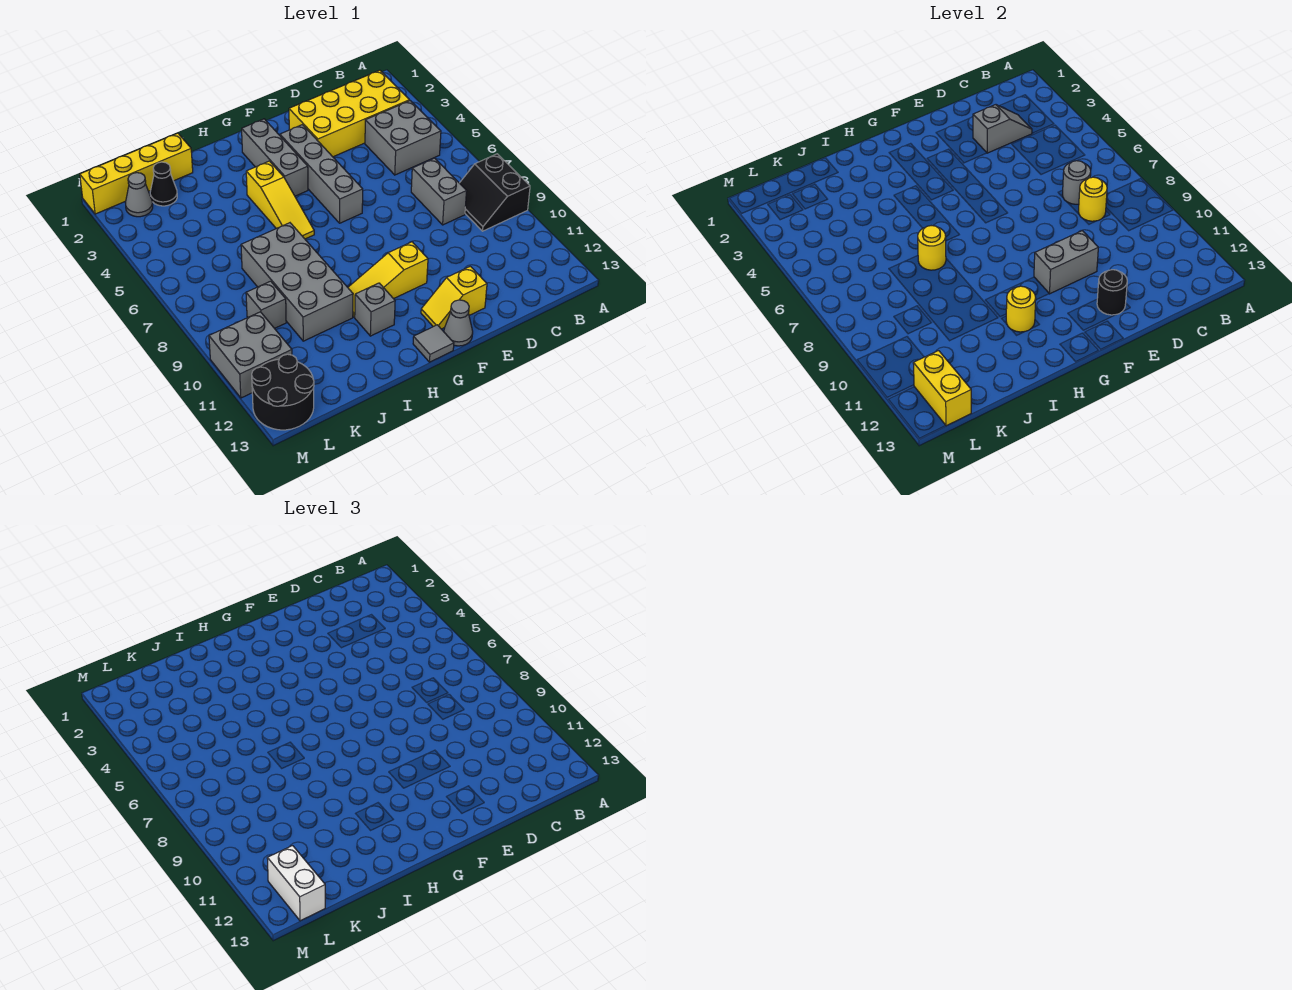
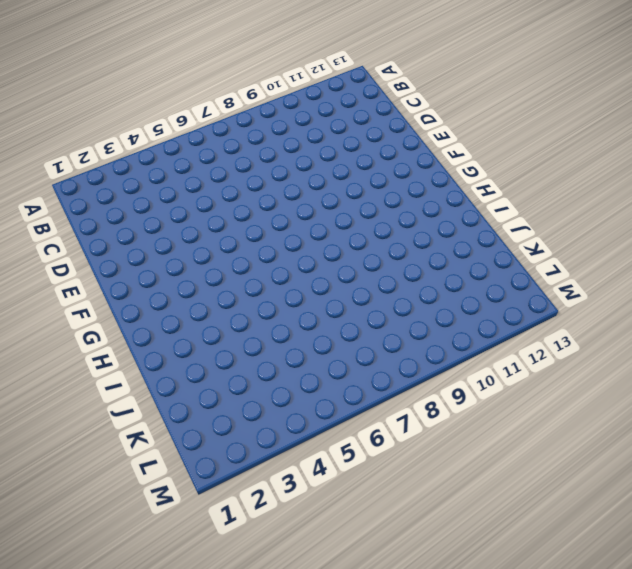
none -> black 2x2 slope [460,154,530,231]
none -> yellow 2x4 brick [289,70,410,157]
none -> grey 2x2 brick [365,101,441,175]

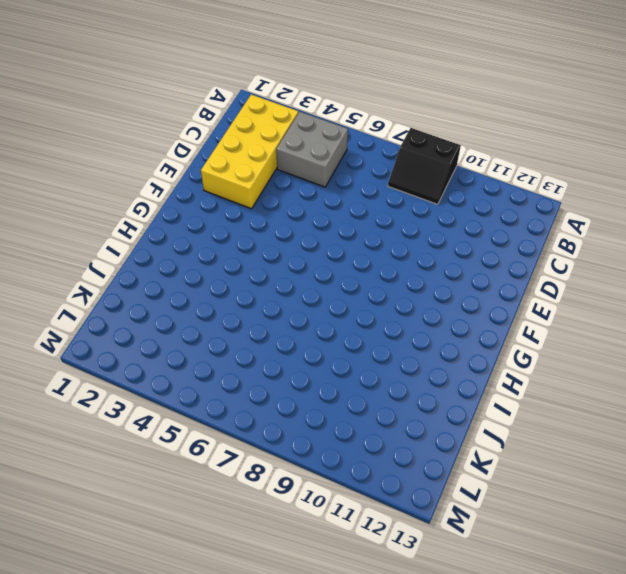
none -> grey 1x2 brick [411,158,467,225]
none -> yellow 1x2 slope [421,266,487,329]
none -> grey 1x4 brick [280,125,363,223]

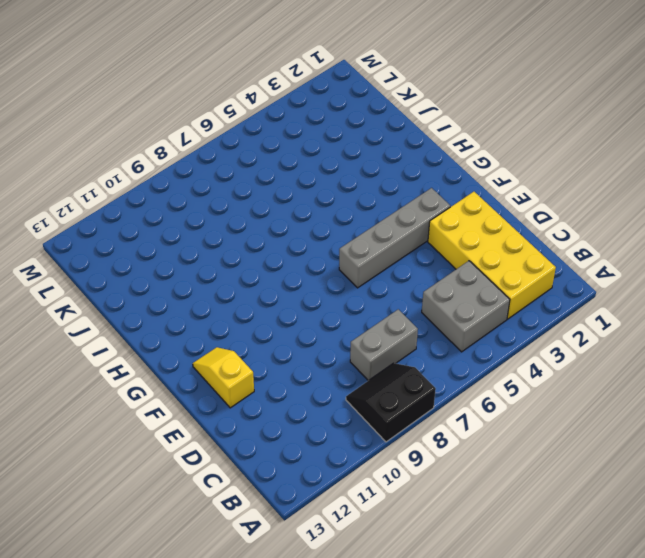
none -> yellow 1x3 slope [348,242,428,317]
none -> grey 1x1 cone [444,300,473,346]
none -> grey 1x3 brick [242,119,308,196]

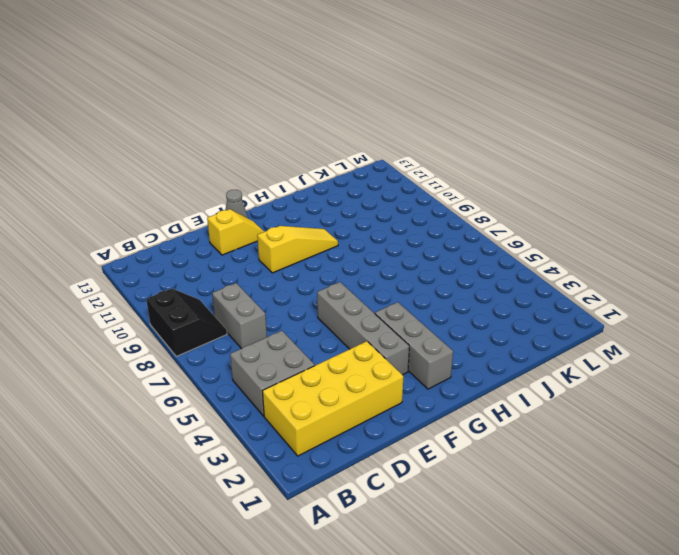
none -> grey 1x1 tile [413,325,454,362]
none -> yellow 1x3 slope [246,161,314,239]
none -> grey 1x1 brick [355,283,395,336]

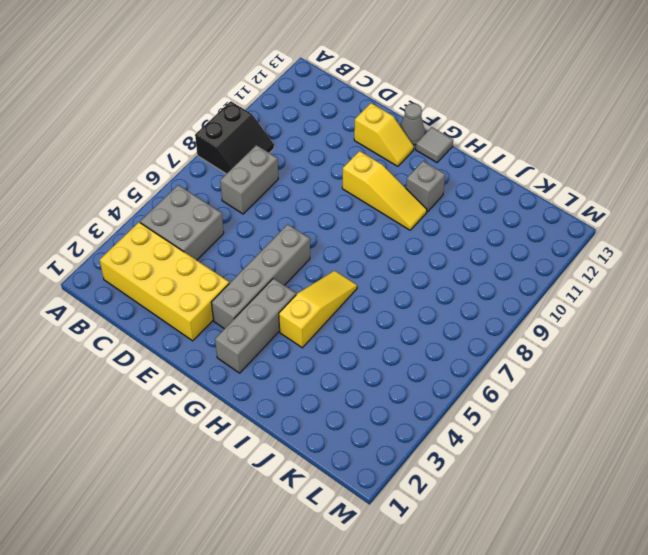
none -> grey 2x4 brick [241,223,353,341]
none -> yellow 1x4 brick [80,133,193,214]
none -> black 1x1 cone [150,162,177,206]

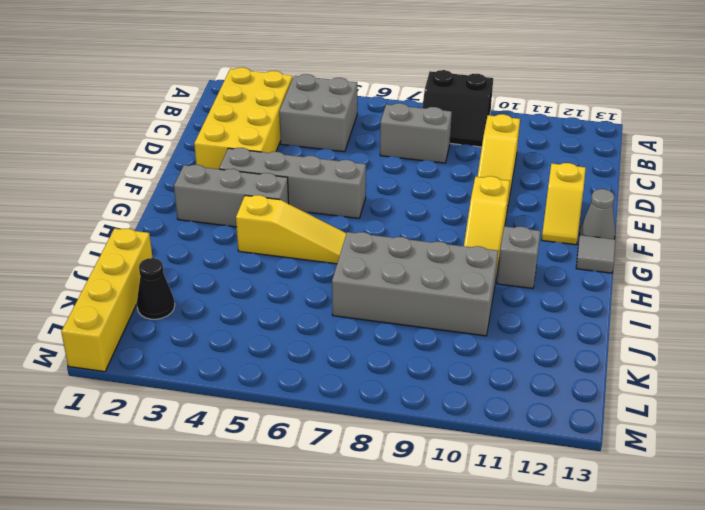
yellow 1x3 slope [477,114,520,209] -> none
none -> grey 1x1 brick [246,281,286,328]
none -> grey 1x1 cone [126,173,153,217]
none -> grey 2x2 brick [209,312,292,398]

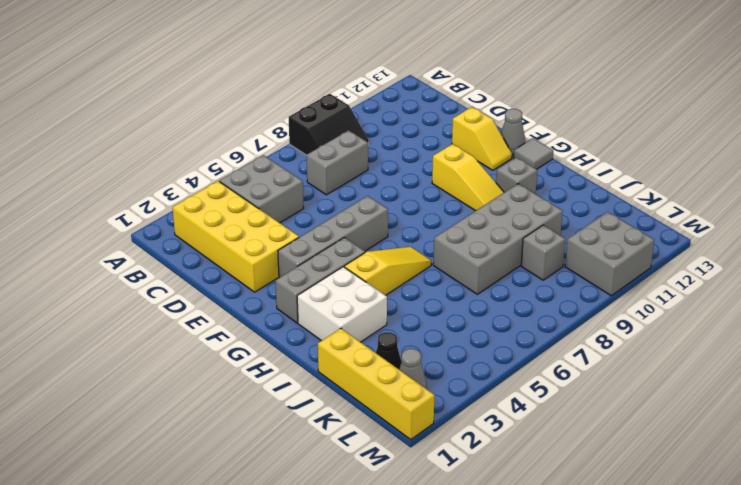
white 2x2 brick [297,267,387,342] -> none
none -> black 2x2 round brick [252,354,314,430]
none -> grey 1x2 slope [973,105,1032,153]
none -> grey 1x1 round brick [1062,161,1091,204]

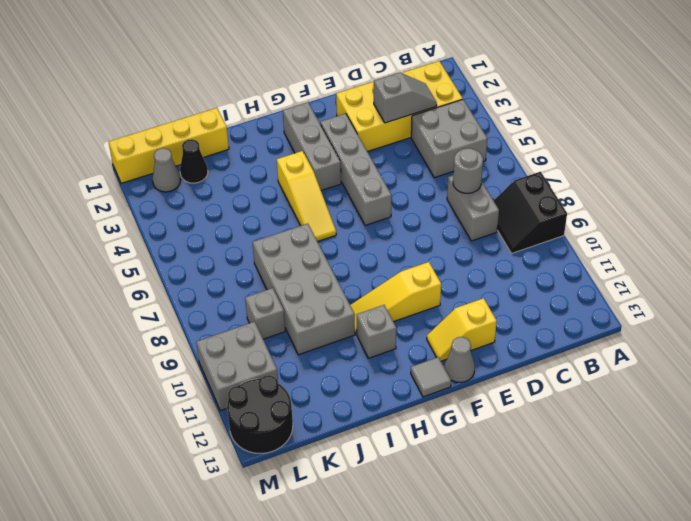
none -> yellow 1x1 round brick [1079,177,1107,221]
none -> grey 1x2 brick [1034,231,1098,294]
none -> black 1x1 round brick [1097,270,1127,315]

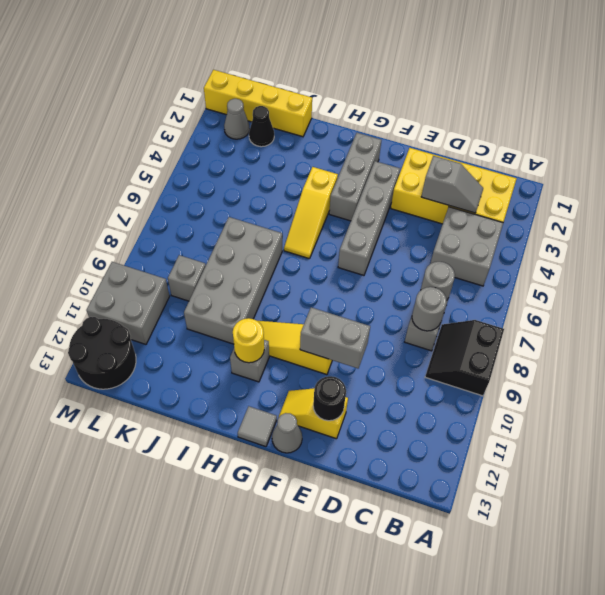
grey 1x1 round brick [412,287,447,331] -> yellow 1x1 round brick [1079,177,1107,221]
none -> yellow 1x1 round brick [918,226,946,270]
none -> yellow 1x2 brick [913,351,971,426]
none -> white 1x2 brick [267,846,325,921]

